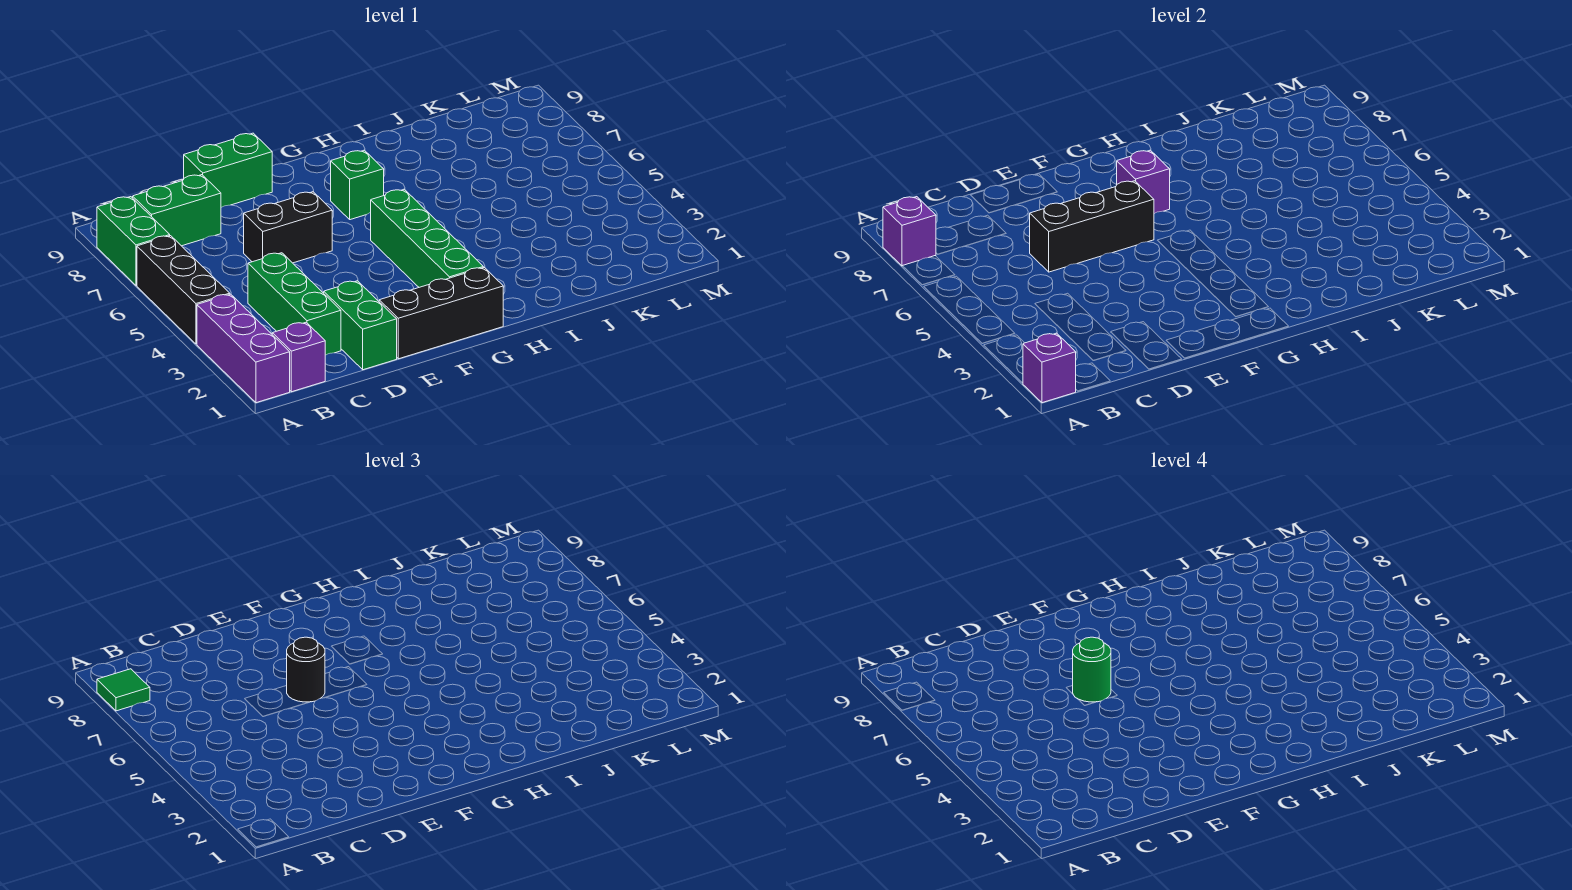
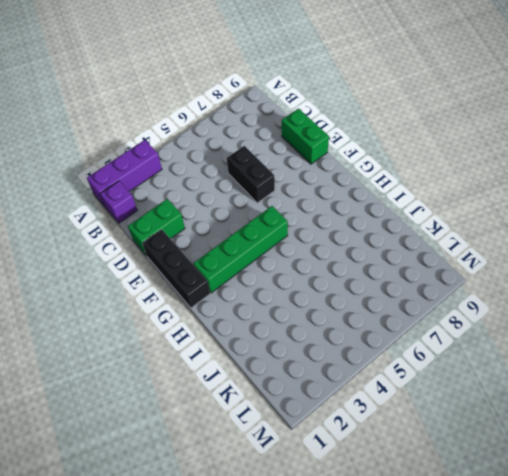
none -> black 1x3 brick [137,236,230,344]
none -> green 1x2 brick [97,197,170,285]
none -> green 1x2 brick [133,175,221,246]

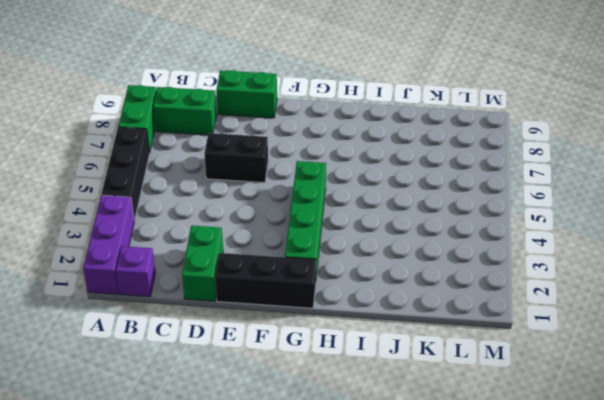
none -> green 1x3 brick [248,253,341,355]
none -> green 1x1 brick [331,150,384,220]
none -> purple 1x1 brick [1023,333,1076,403]

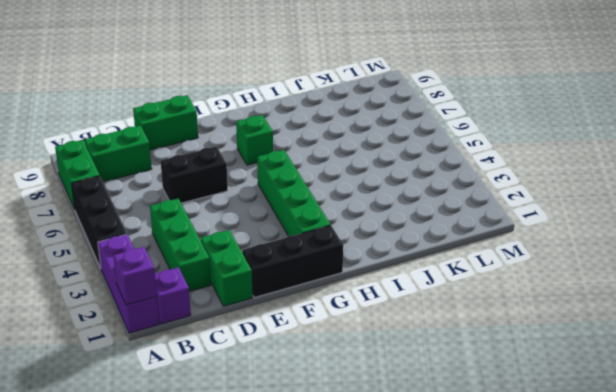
none -> purple 1x1 brick [883,197,936,266]
none -> black 1x3 brick [1030,181,1154,272]
none -> purple 1x1 brick [1117,150,1170,214]

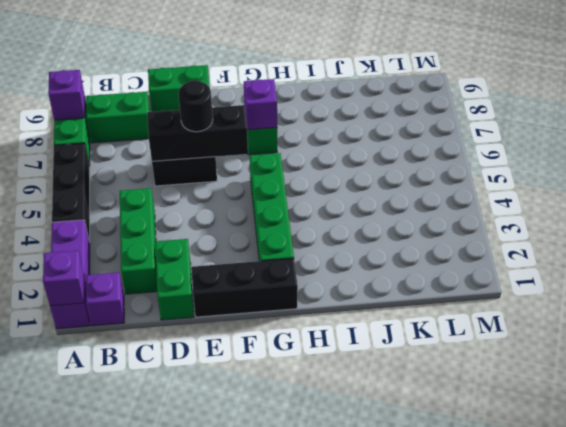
none -> green 1x1 tile [97,669,150,711]
none -> green 1x1 round brick [1073,637,1111,702]

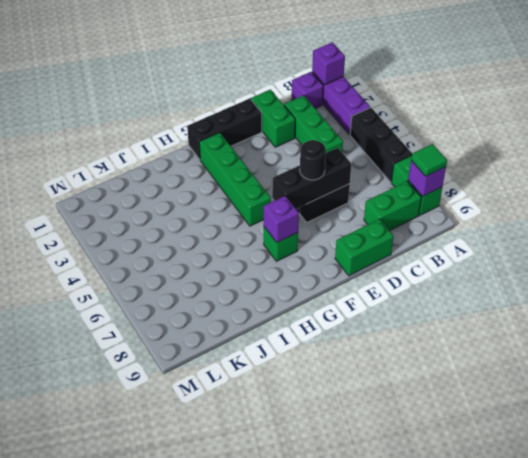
none -> green 1x1 round brick [1073,637,1111,702]

